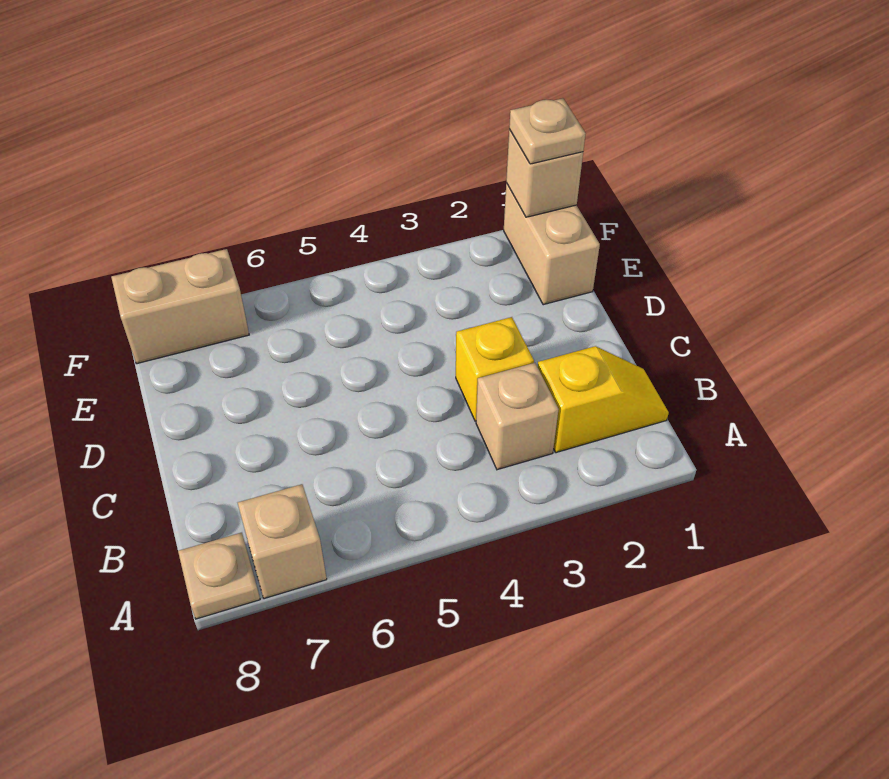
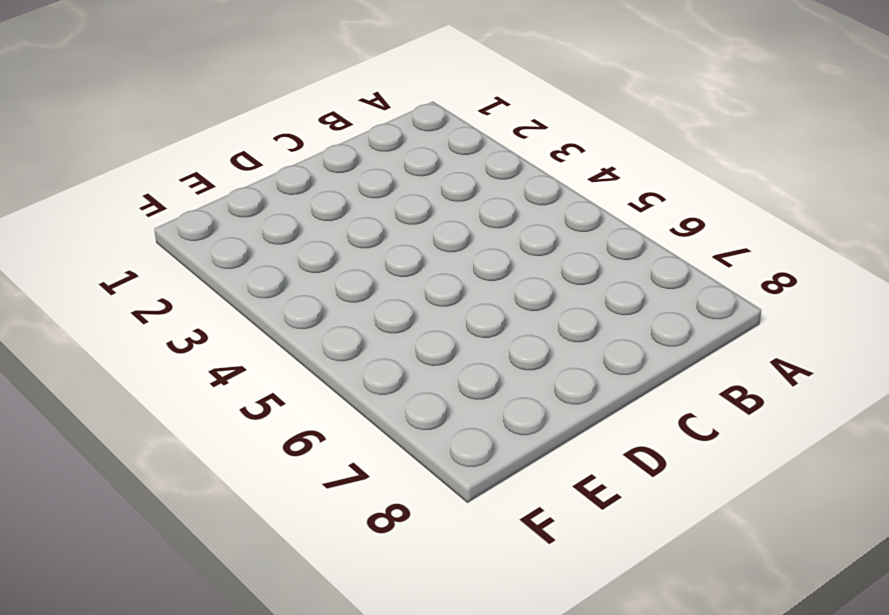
none -> tan 1x1 brick [238,484,327,599]
none -> tan 1x1 plate [178,533,260,619]

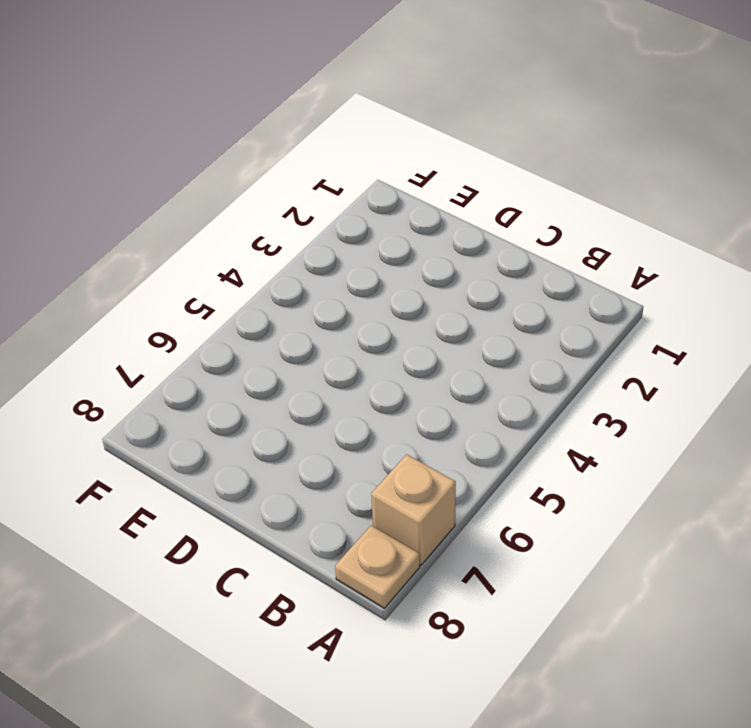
none -> yellow 1x2 slope [538,346,669,453]
none -> tan 1x1 brick [476,363,559,470]

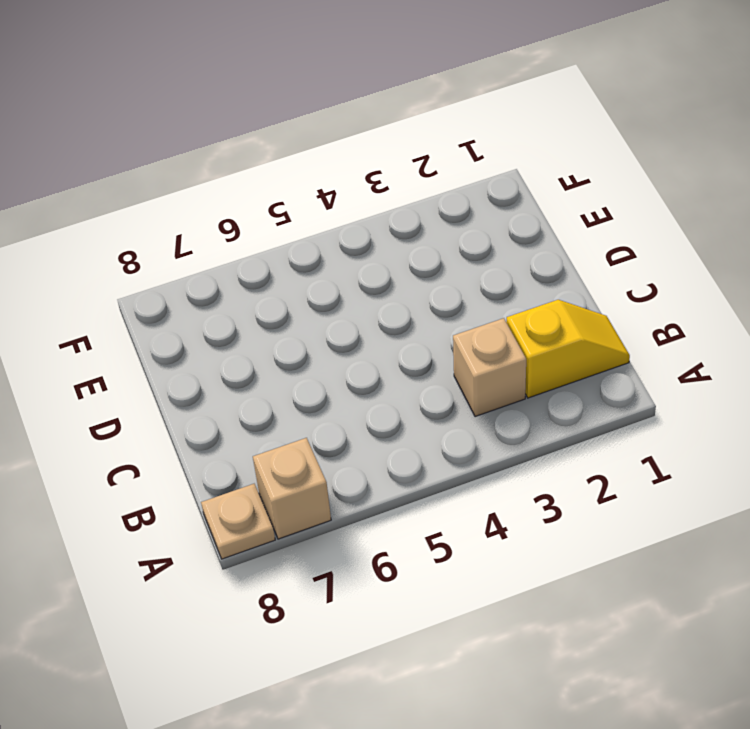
none -> yellow 1x1 brick [456,317,534,421]
none -> tan 1x2 brick [504,183,600,305]

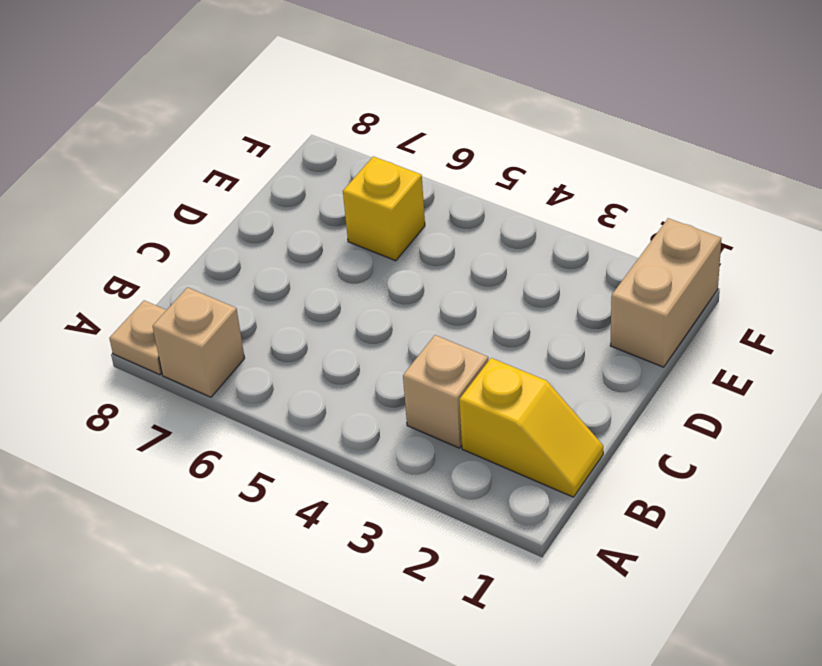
yellow 1x1 brick [343,156,425,261] -> yellow 1x1 brick moved to [456,317,534,421]
none -> tan 1x2 brick [111,249,249,364]
none -> tan 1x1 brick [506,129,583,217]

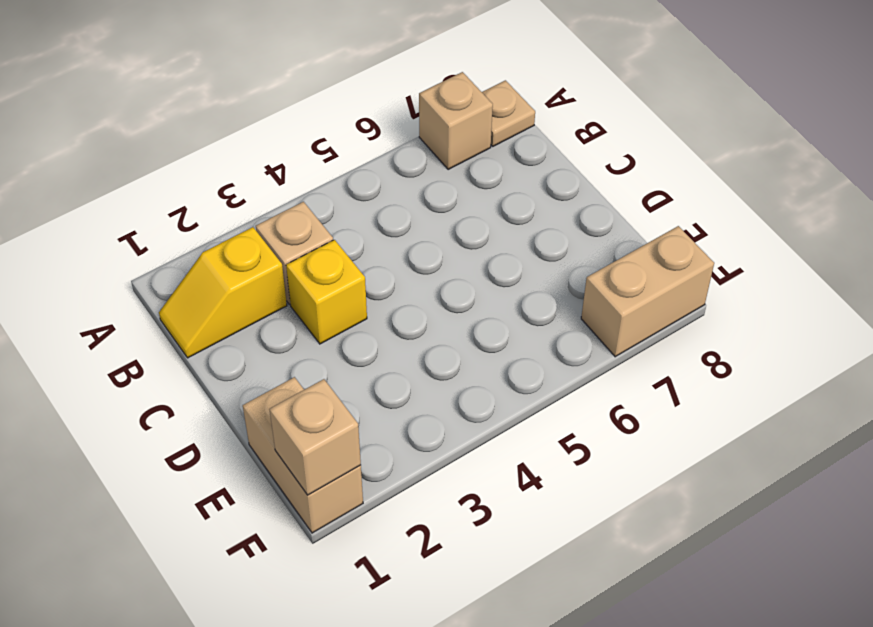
none -> tan 1x1 plate [509,98,586,164]

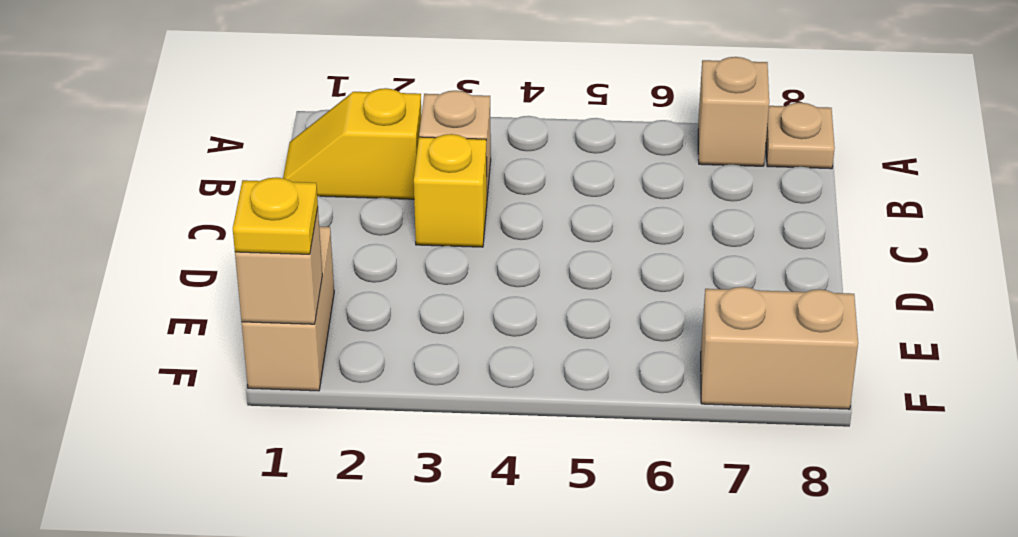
yellow 1x1 plate [233,177,318,254] -> tan 1x1 plate [509,98,586,164]

